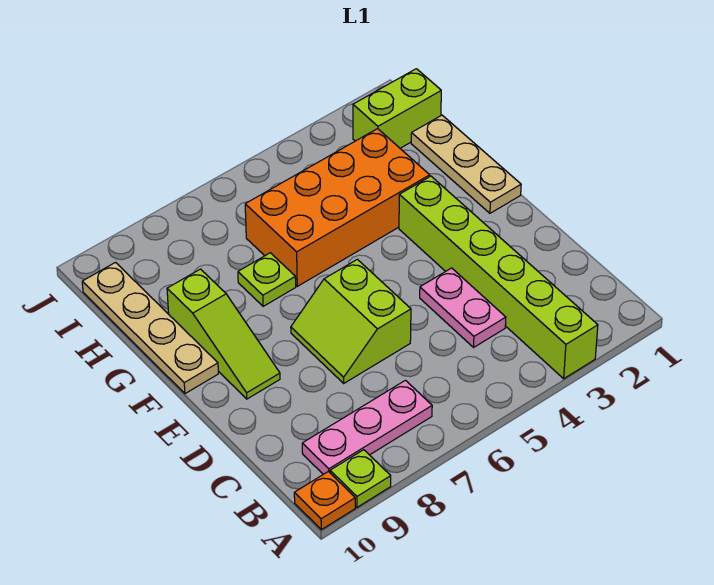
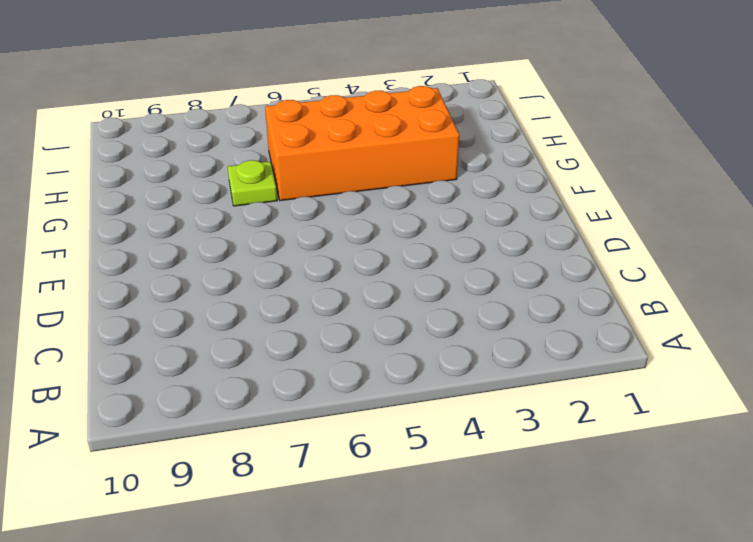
none -> lime 1x6 brick [399,176,598,379]
none -> lime 1x1 plate [330,450,391,507]
none -> orange 1x1 plate [294,471,355,530]

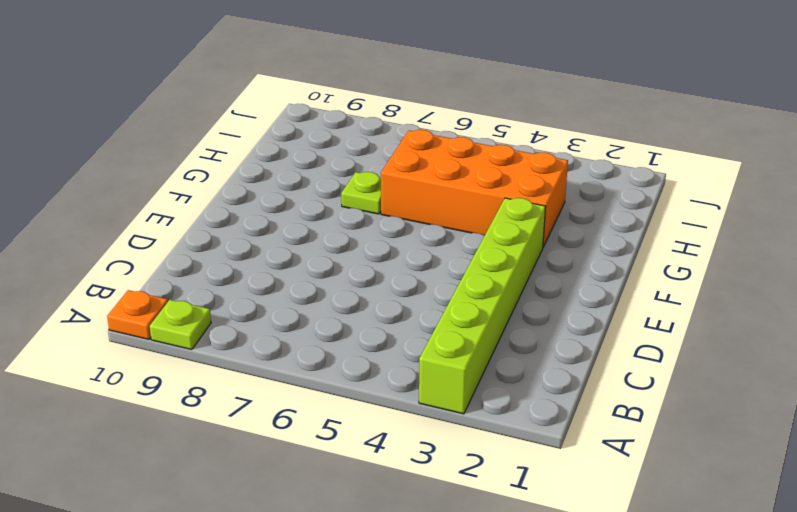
none -> pink 1x3 plate [302,380,432,474]
none -> pink 1x2 plate [420,268,506,347]
none -> lime 2x2 slope [291,259,411,383]

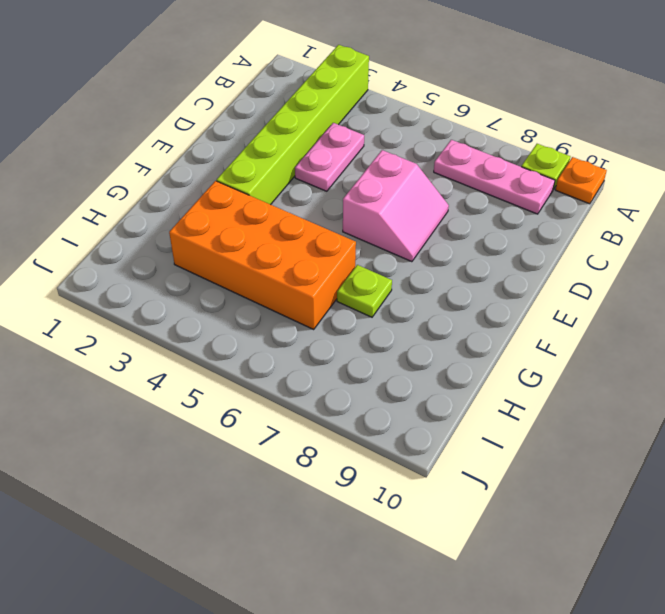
pink 2x2 slope [343,150,449,262] -> lime 2x2 slope [291,259,411,383]
none -> lime 1x3 slope [167,269,280,399]
none -> tan 1x3 plate [411,115,521,213]
none -> tan 1x4 plate [82,262,218,394]

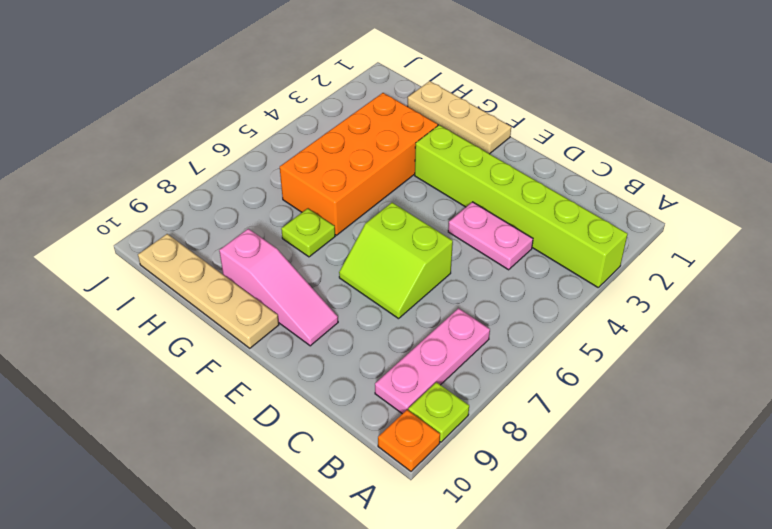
pink 1x3 slope [219,229,338,346] -> lime 1x3 slope [167,269,280,399]
none -> lime 1x2 brick [353,69,441,148]

